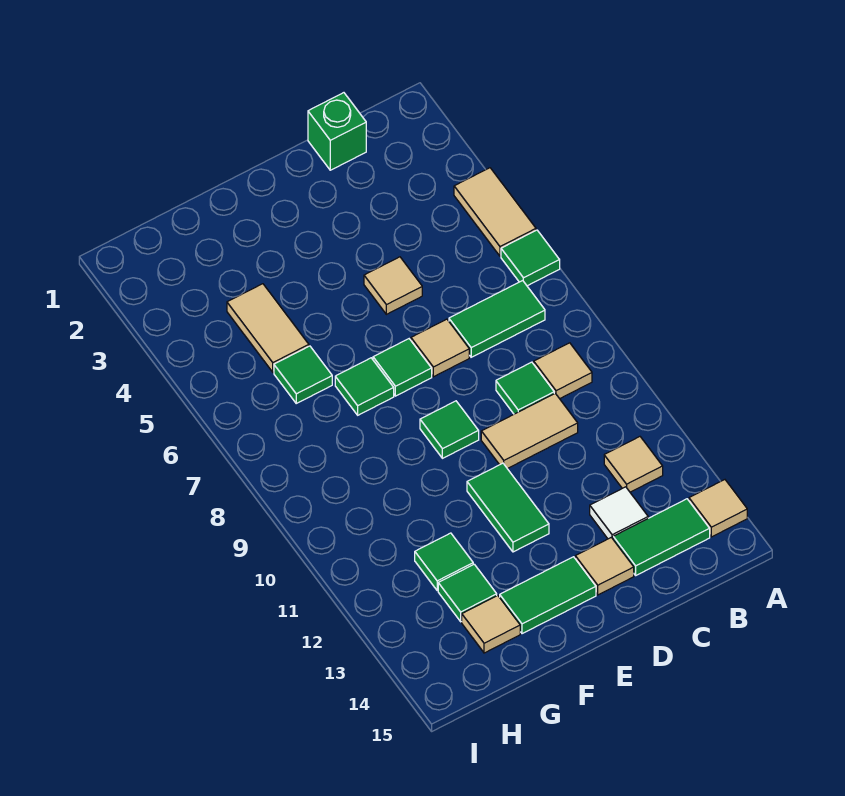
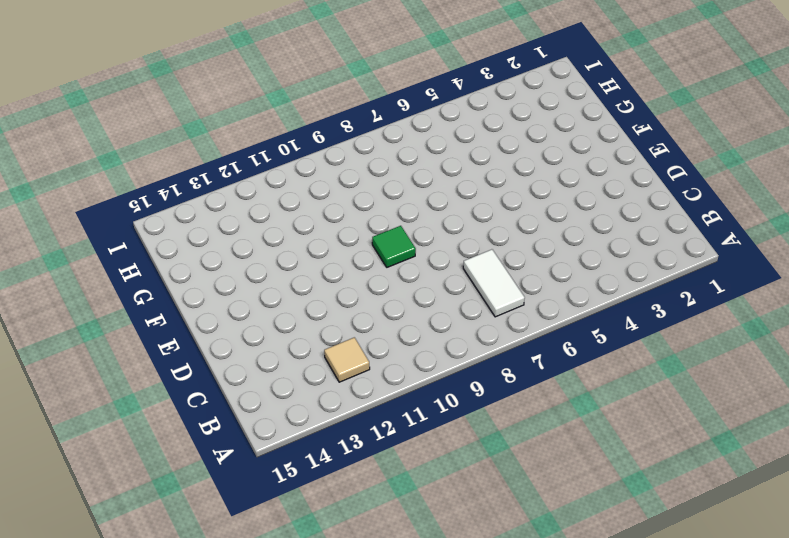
white 1x2 tile [463,249,525,317] -> green 1x2 tile [449,281,545,357]
none -> tan 1x2 tile [454,168,536,256]
none -> green 1x1 tile [501,230,560,286]
none -> tan 1x1 tile [689,480,747,537]

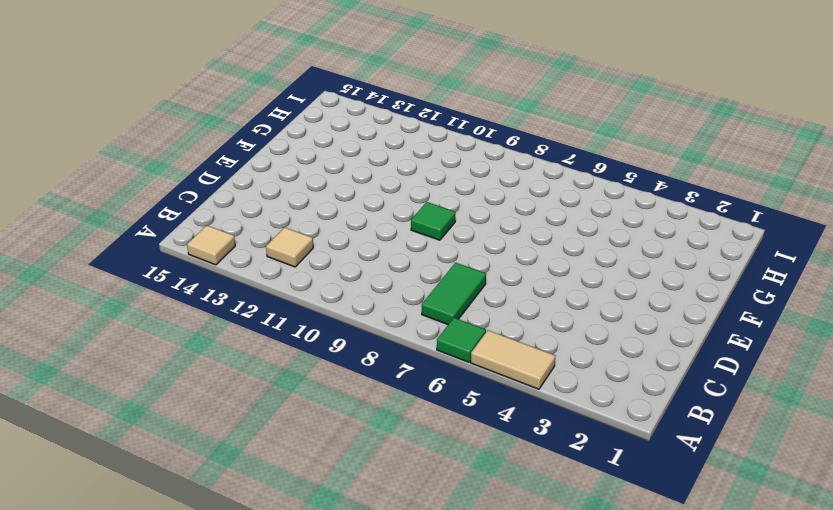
none -> tan 1x1 tile [534,343,592,399]
none -> green 1x2 tile [613,499,710,575]
none -> green 1x1 brick [308,93,366,170]

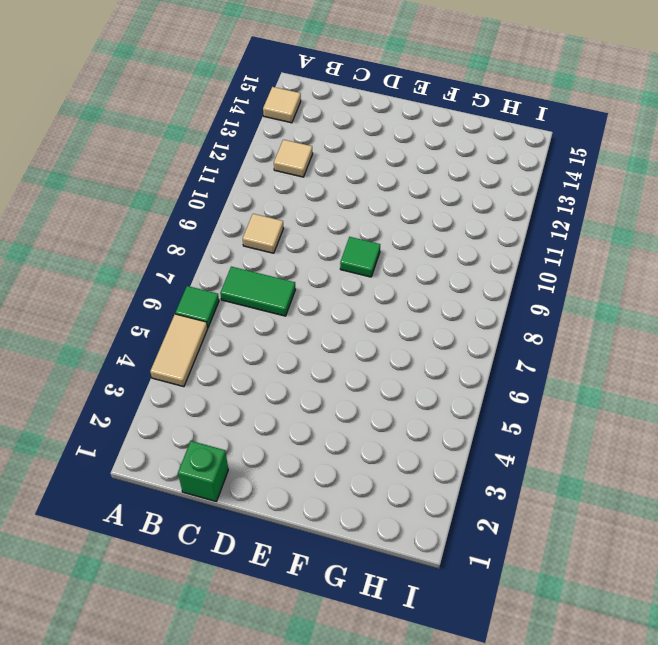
none -> green 1x2 tile [613,499,710,575]
none -> green 1x1 tile [496,362,554,414]
none -> tan 1x2 tile [481,394,578,469]

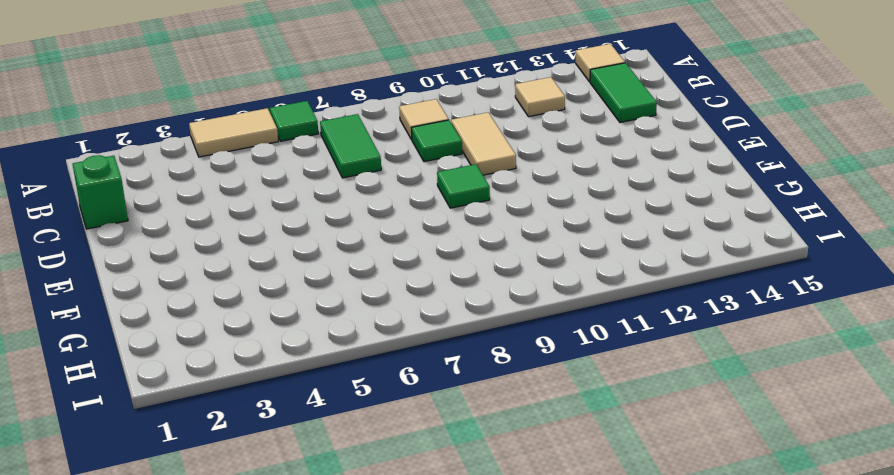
none -> white 1x1 tile [590,487,648,539]
none -> tan 1x1 tile [364,257,422,314]
none -> tan 1x1 tile [411,319,469,377]

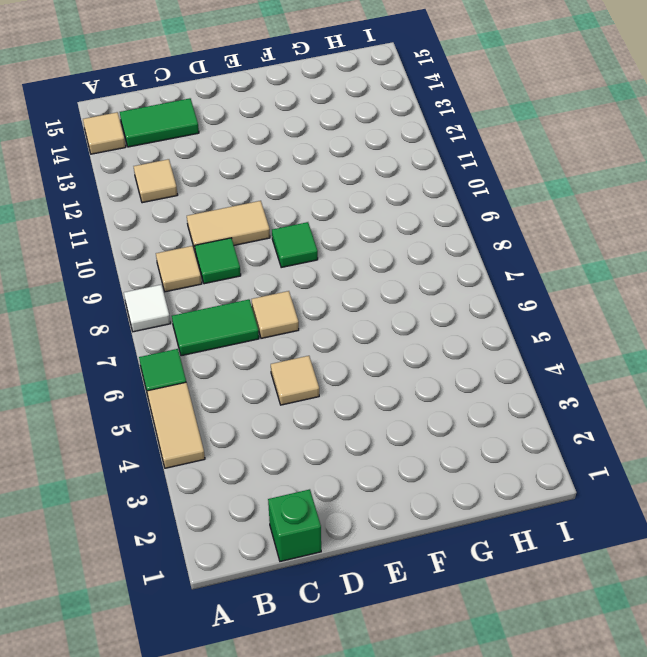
white 1x1 tile [124,285,171,332] -> white 1x1 tile moved to [590,487,648,539]
none -> tan 1x1 tile [575,537,634,595]
none -> green 1x1 tile [373,339,432,396]
none -> green 1x2 tile [467,463,549,552]

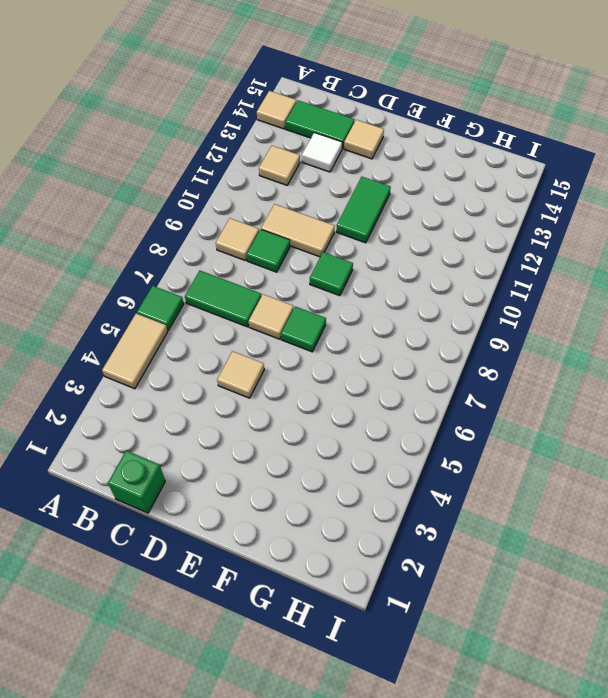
none -> green 1x2 tile [500,557,596,634]
none -> green 1x1 tile [335,358,394,415]
none -> tan 1x2 tile [227,284,309,372]

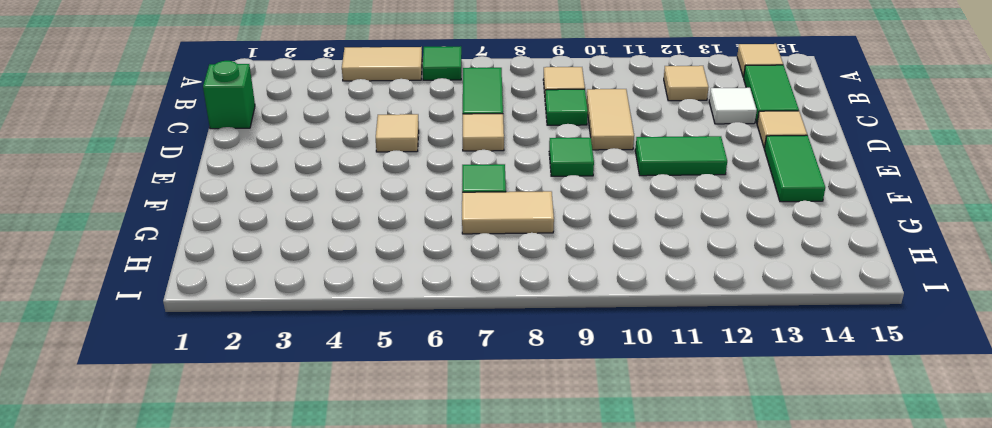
tan 1x2 tile [462,191,554,234] -> tan 1x2 tile moved to [227,284,309,372]
none -> green 1x1 tile [373,339,432,396]
none -> green 1x1 tile [274,346,332,403]
none -> green 1x1 tile [415,533,473,591]

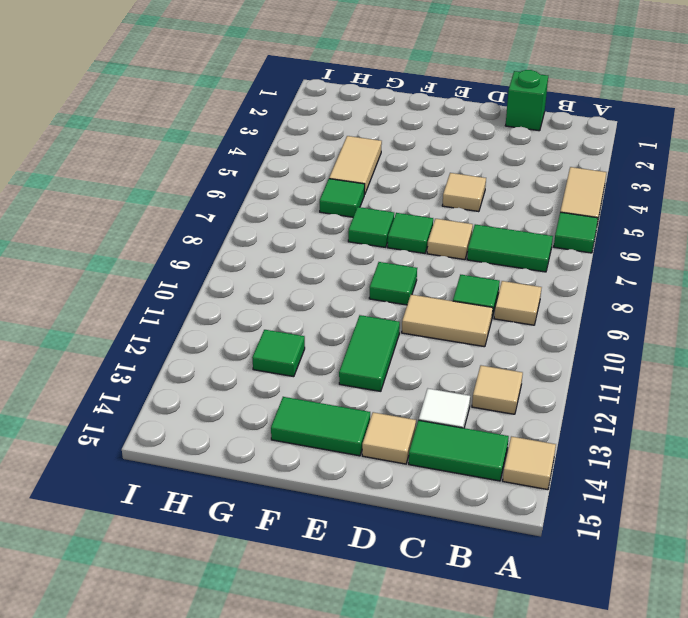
none -> green 1x1 tile [438,564,497,622]
none -> tan 1x1 tile [462,595,520,653]

